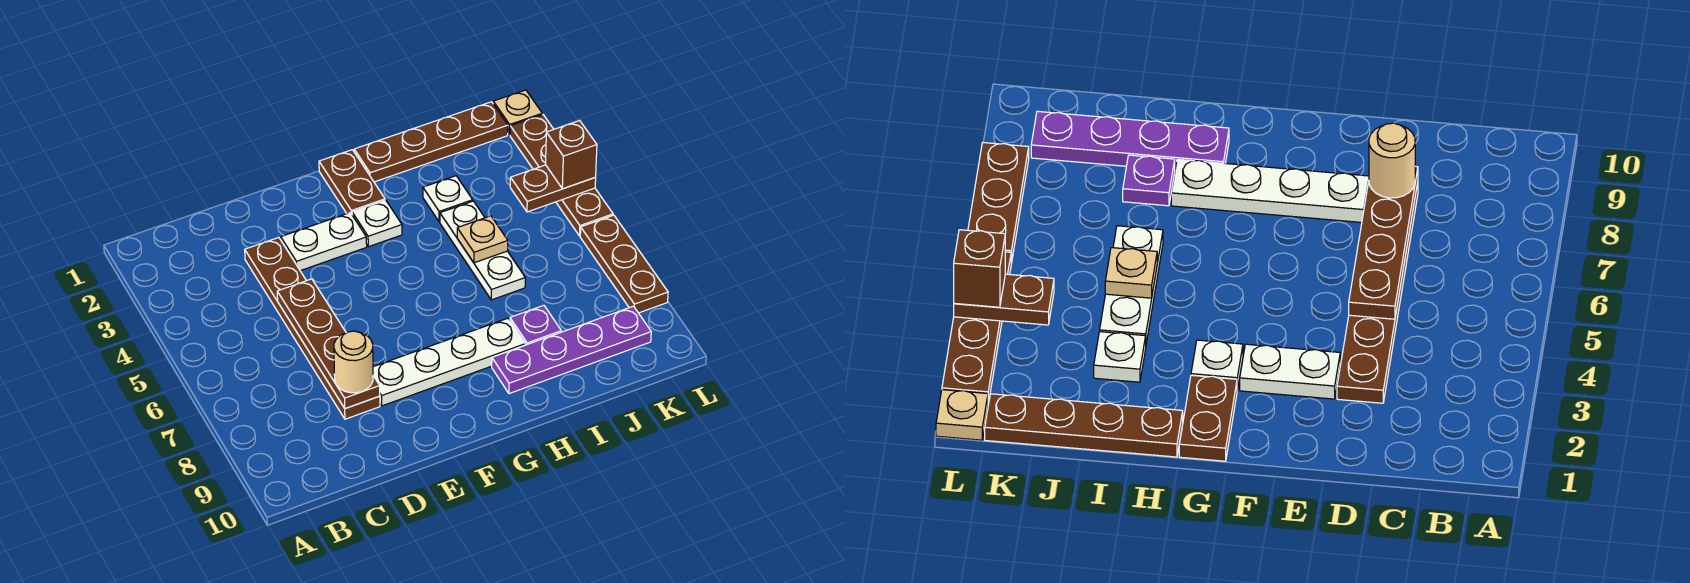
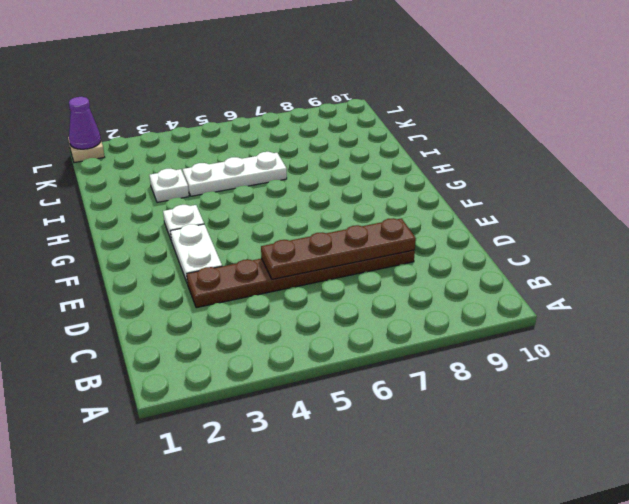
purple 1x1 cone [69,97,101,149] -> none
none -> white 1x4 plate [373,318,525,406]
none -> brown 1x2 plate [319,150,385,214]
none -> brown 1x4 plate [354,102,508,182]

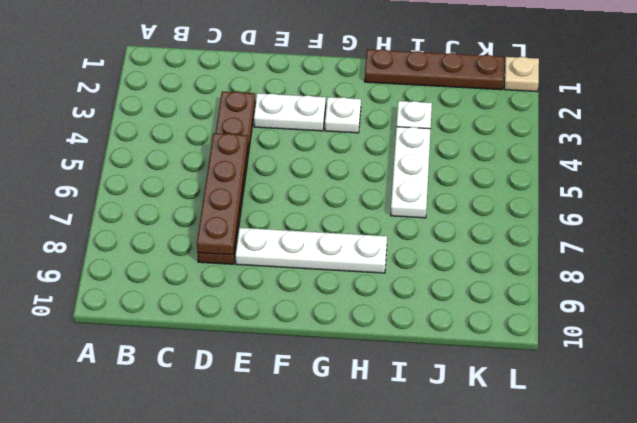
none -> brown 1x2 plate [319,150,385,214]
none -> purple 1x4 plate [492,306,651,394]
none -> purple 1x1 plate [510,305,561,345]

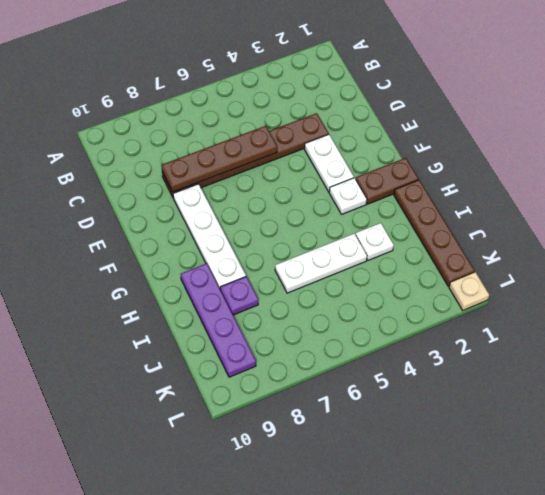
none -> brown 1x4 plate [510,115,613,236]
none -> brown 1x3 plate [580,215,668,313]
none -> tan 1x1 plate [457,216,508,263]

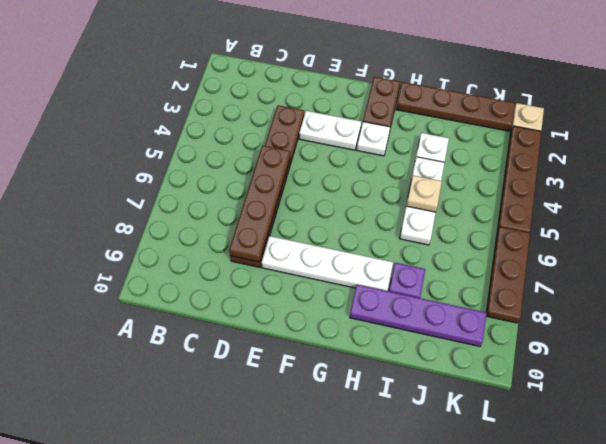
none -> brown 1x2 plate [510,165,596,212]
none -> tan 1x1 round brick [334,331,373,393]
none -> brown 1x1 brick [546,121,597,189]

